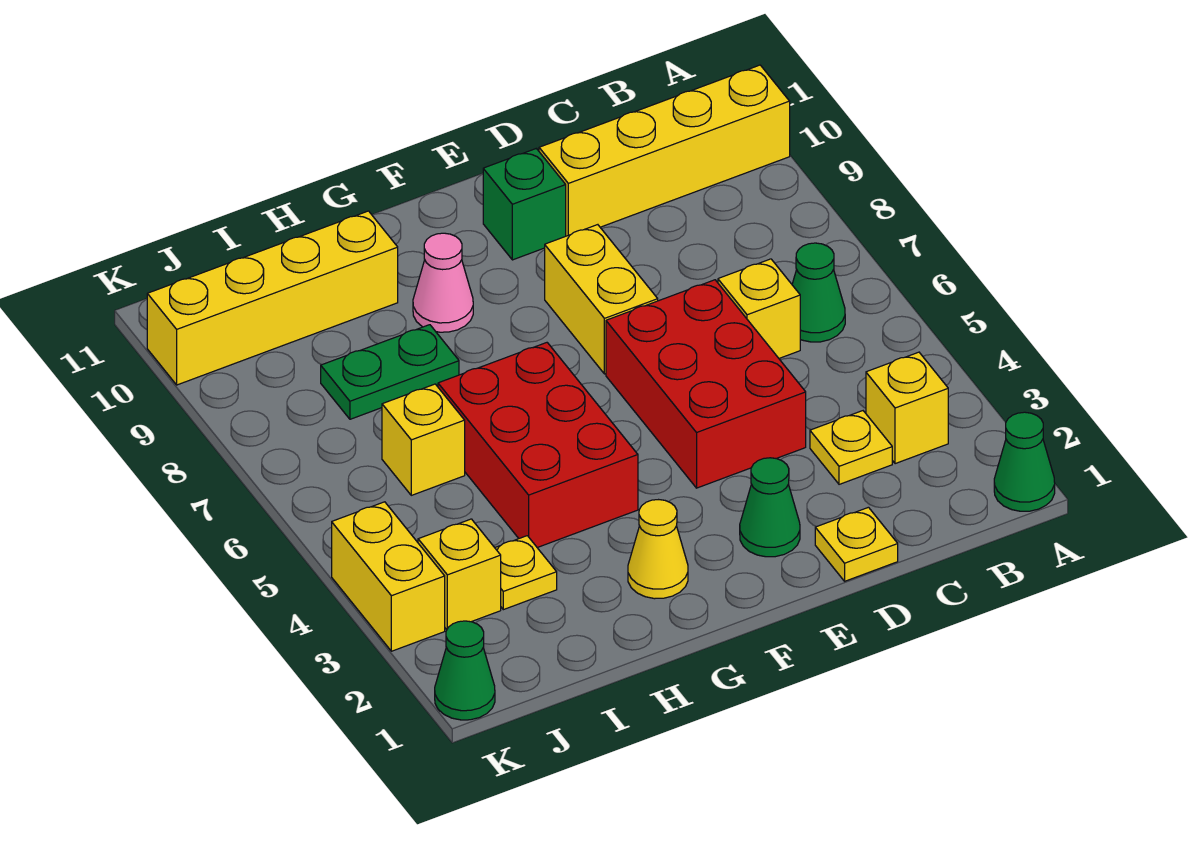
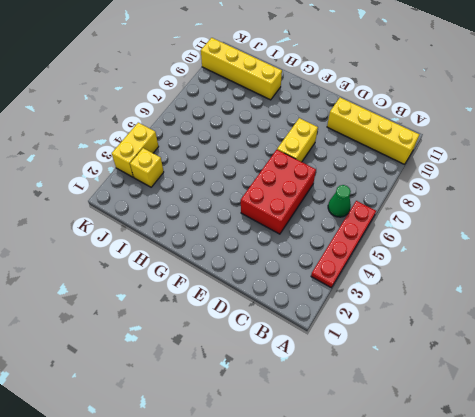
red 1x4 plate [311,201,376,288] -> none
none -> green 1x1 cone [994,412,1055,511]
none -> yellow 1x1 brick [866,352,948,464]
none -> yellow 1x1 plate [810,411,892,484]

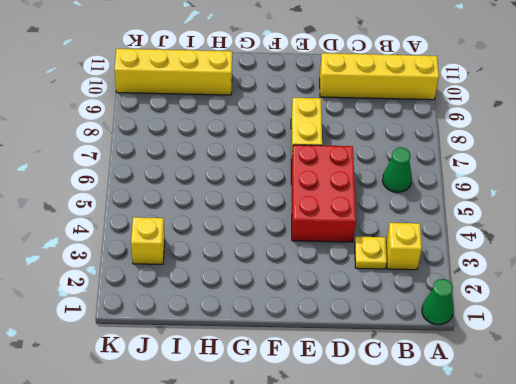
none -> yellow 1x1 brick [718,259,800,358]
none -> yellow 1x1 plate [815,507,898,581]
none -> green 1x1 cone [740,458,800,557]

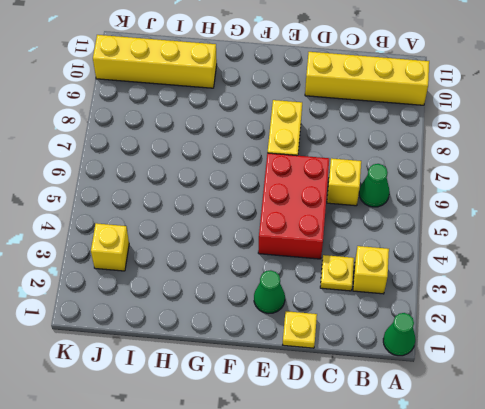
none -> green 1x1 brick [483,149,566,260]
none -> yellow 1x1 cone [628,500,688,599]
none -> red 2x3 brick [438,343,638,548]

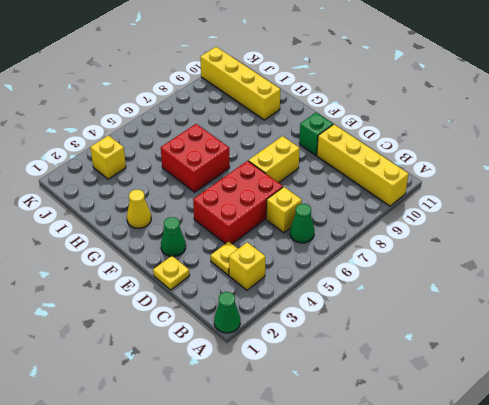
red 2x2 brick [161,124,230,192] -> red 2x3 brick [438,343,638,548]
none -> pink 1x1 cone [413,233,473,332]
none -> green 1x2 plate [321,325,459,419]
none -> yellow 1x1 plate [495,536,557,610]

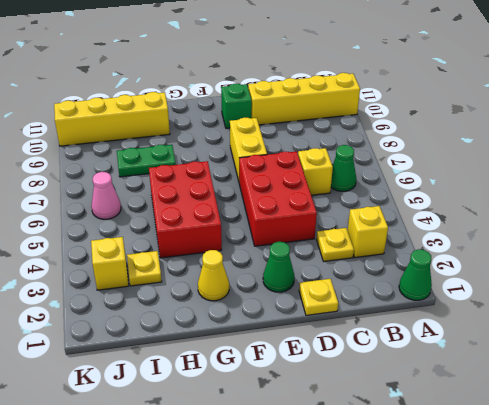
pink 1x1 cone [91,172,121,219] -> pink 1x1 cone moved to [413,233,473,332]
none -> yellow 1x1 brick [382,384,465,495]
none -> green 1x1 cone [435,621,495,720]
none -> yellow 1x2 brick [332,502,445,651]

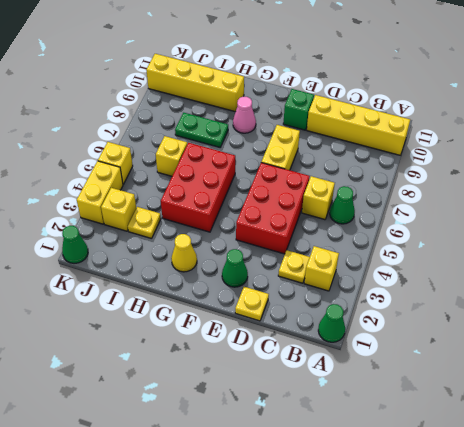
yellow 1x1 brick [98,142,133,184] -> none

